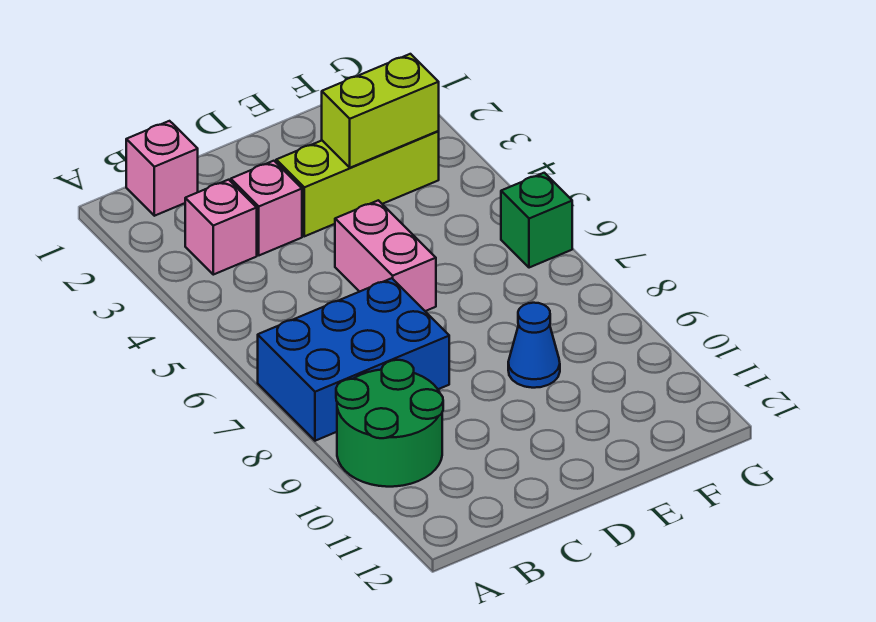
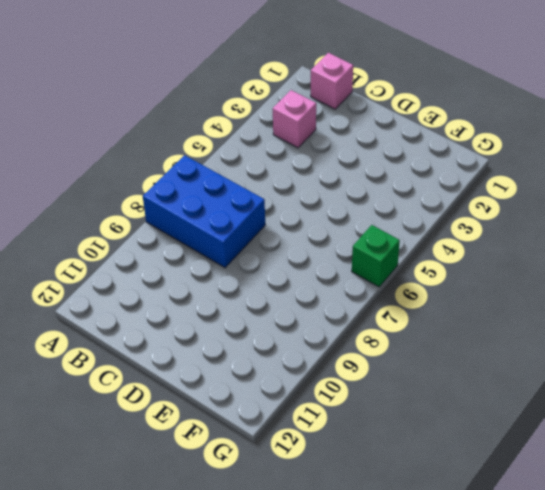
none -> green 2x2 round brick [336,360,443,487]
none -> pink 1x1 brick [231,161,302,255]

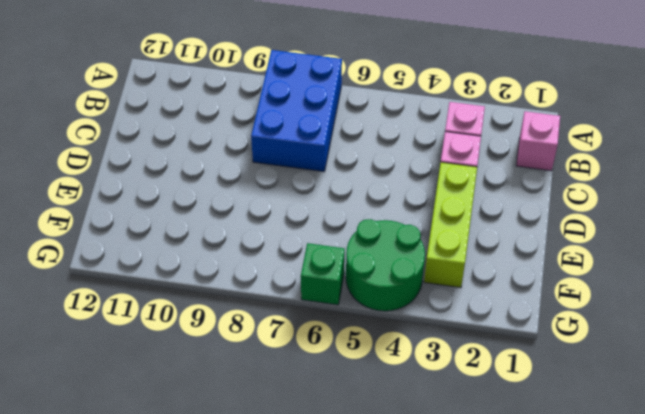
green 2x2 round brick [346,219,425,311] -> green 2x2 round brick moved to [336,360,443,487]
none -> pink 1x2 brick [335,200,436,311]
none -> blue 1x1 cone [508,303,560,388]

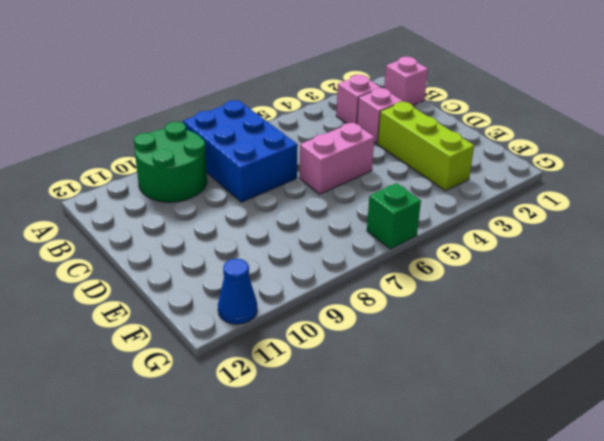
blue 1x1 cone [218,259,257,324] -> blue 1x1 cone moved to [508,303,560,388]
none -> lime 1x2 brick [322,54,439,168]

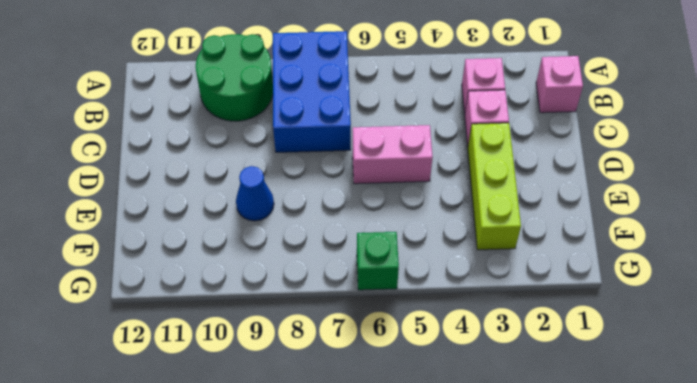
none -> lime 1x2 brick [322,54,439,168]

